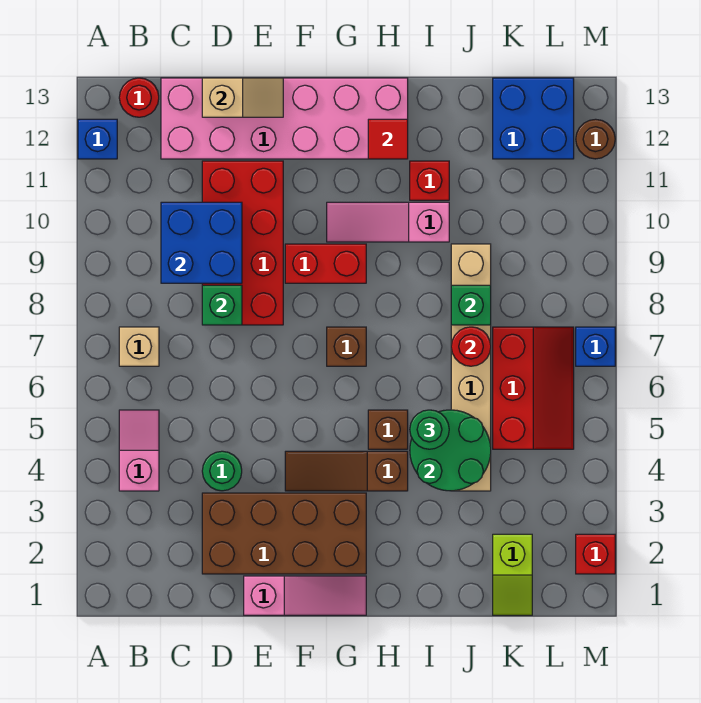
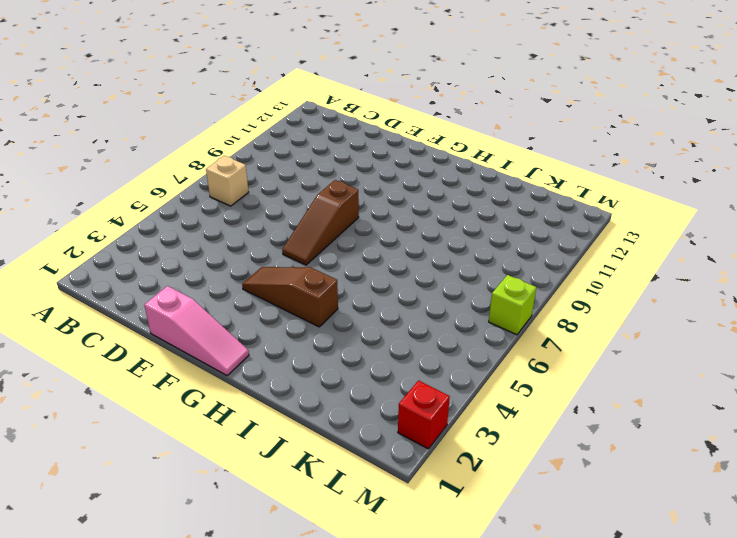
brown 1x3 slope [282,180,359,265] -> none
lime 1x1 brick [489,275,536,335] -> blue 1x1 brick [576,327,615,366]
none -> blue 1x1 brick [78,119,117,159]
none -> pink 1x2 slope [119,410,159,491]
none -> red 1x1 round brick [119,78,159,117]
none -> pink 2x6 brick [161,78,408,159]

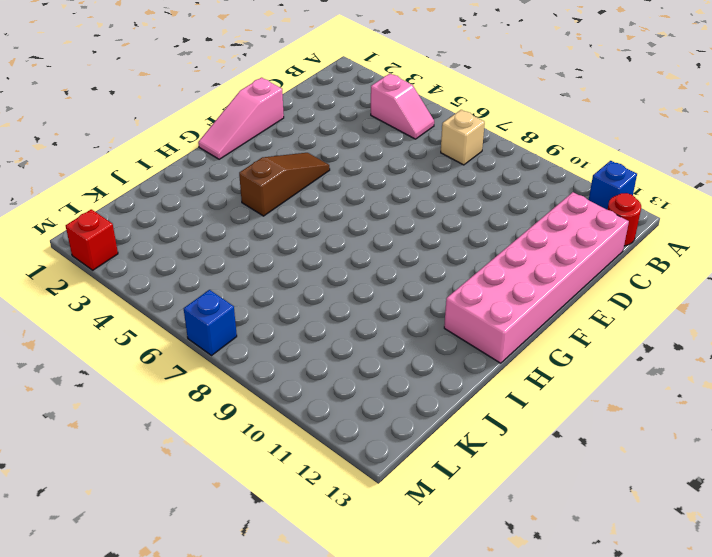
none -> brown 2x4 brick [202,493,366,574]
none -> green 1x1 round brick [202,451,242,491]
none -> red 2x4 brick [202,161,283,325]
none -> red 1x2 brick [285,244,366,283]

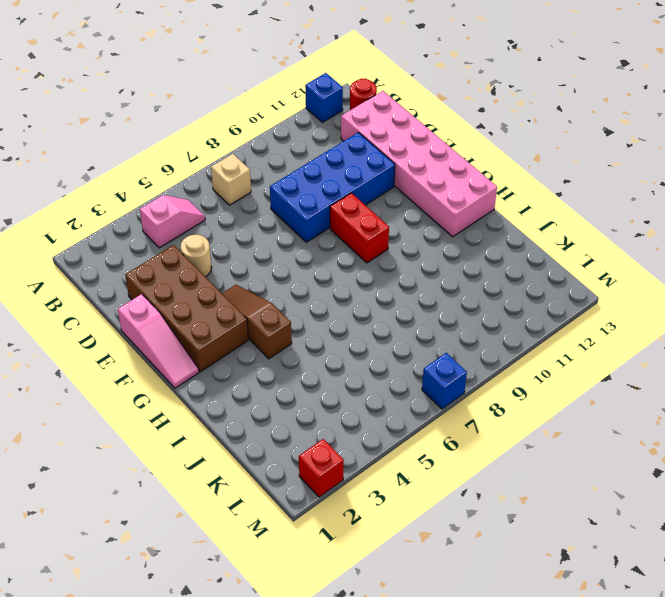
tan 1x1 round brick [181,235,212,277] -> green 1x1 round brick [202,451,242,491]
blue 2x4 brick [270,132,395,242] -> red 2x4 brick [202,161,283,325]
none -> brown 1x1 brick [327,327,366,366]
none -> pink 1x3 slope [327,202,449,242]
none -> brown 1x1 brick [368,410,408,449]
none -> red 1x1 brick [410,161,449,200]

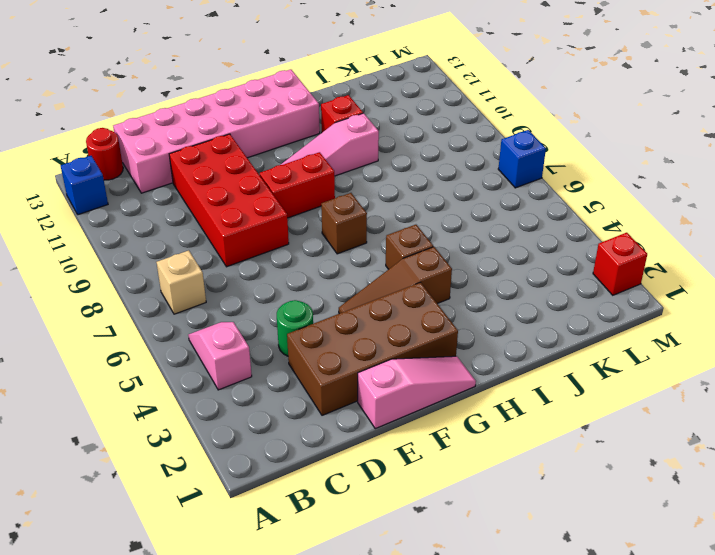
none -> tan 1x6 brick [451,244,491,491]
none -> lime 1x2 slope [493,534,532,615]
none -> red 2x3 slope [493,327,574,449]
none -> blue 2x2 brick [493,78,574,159]

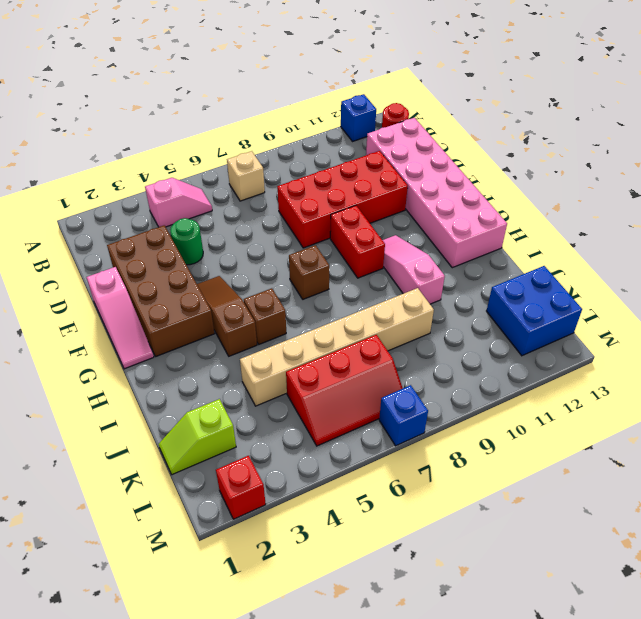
none -> red 1x1 brick [410,161,449,200]
none -> brown 1x1 round brick [576,119,615,159]
none -> blue 2x2 brick [161,202,242,283]
none -> green 1x1 brick [202,285,242,325]

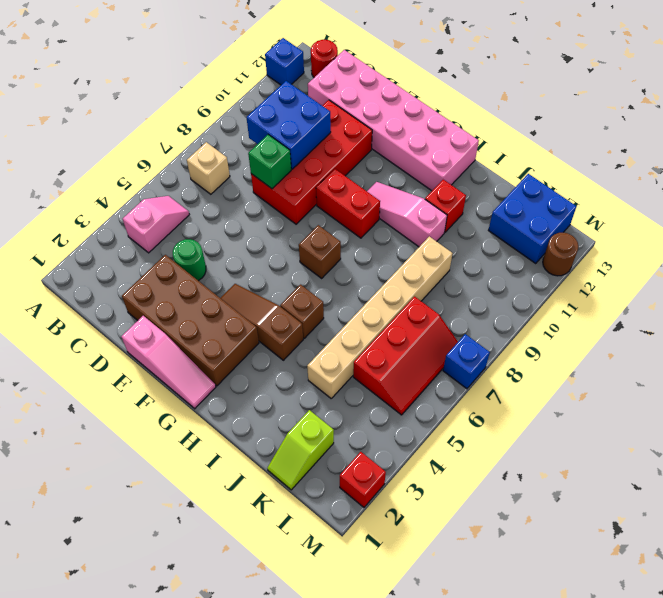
none -> tan 1x2 slope [202,78,283,117]
none -> red 1x1 tile [368,119,408,159]
none -> green 2x2 round brick [410,410,491,491]
none -> red 1x1 round brick [451,327,491,366]

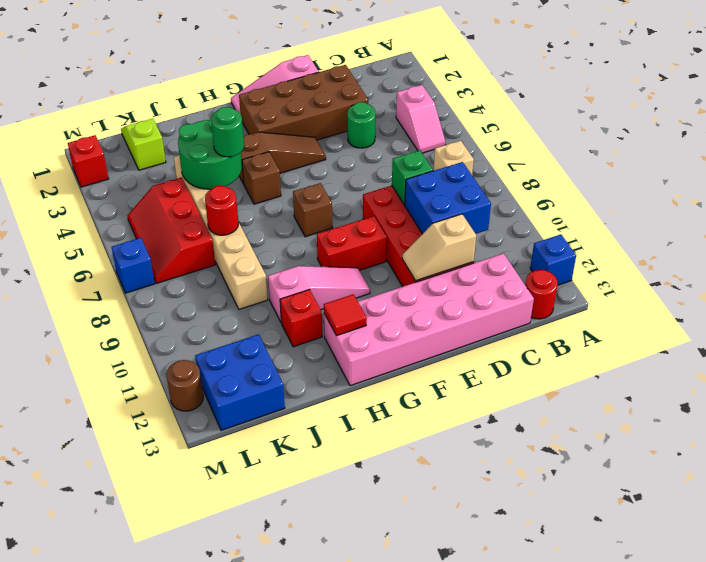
tan 1x2 slope [402,214,476,281] -> tan 1x2 slope moved to [202,78,283,117]
none -> green 1x1 brick [451,285,491,325]

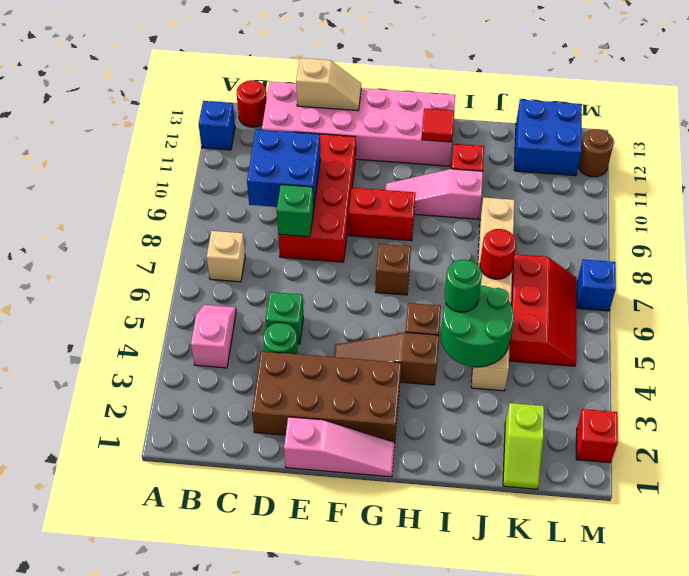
green 1x1 brick [266,292,303,344] -> green 1x1 brick moved to [451,285,491,325]

